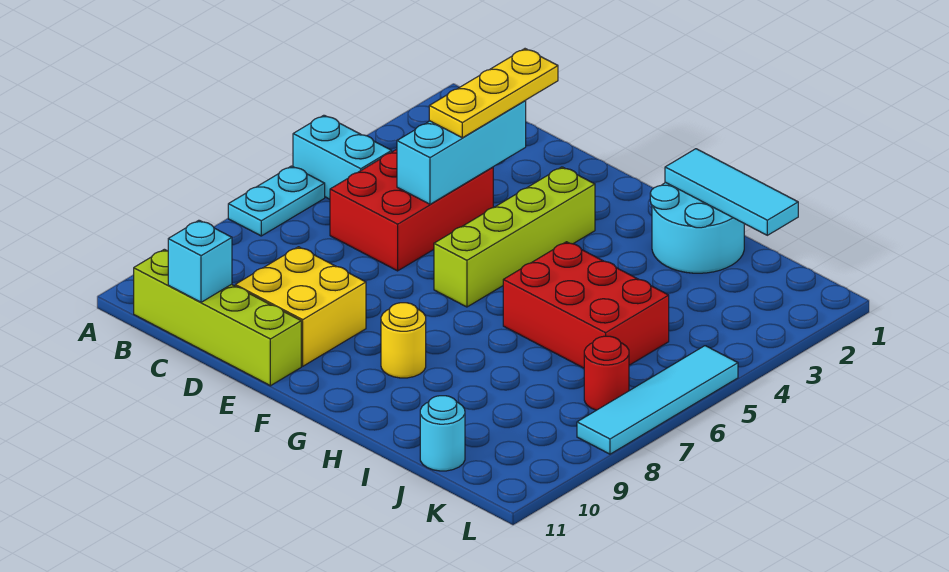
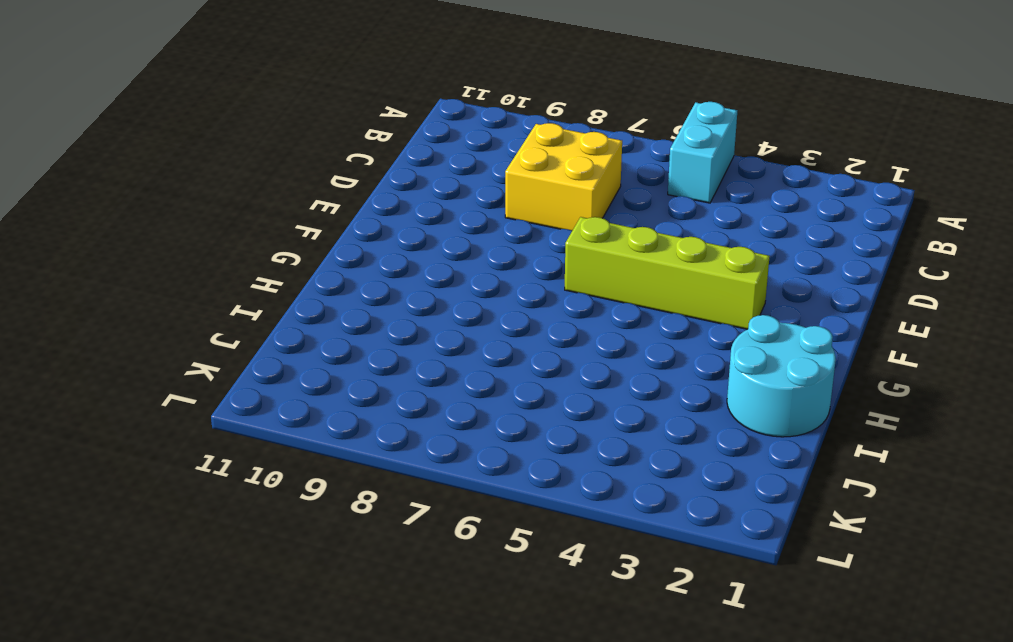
yellow 2x2 brick [505,123,622,231] -> yellow 2x2 brick moved to [235,247,366,366]
none -> cyan 1x2 plate [228,166,325,236]
none -> lime 1x4 brick [134,249,301,386]
none -> red 2x3 brick [330,149,493,271]

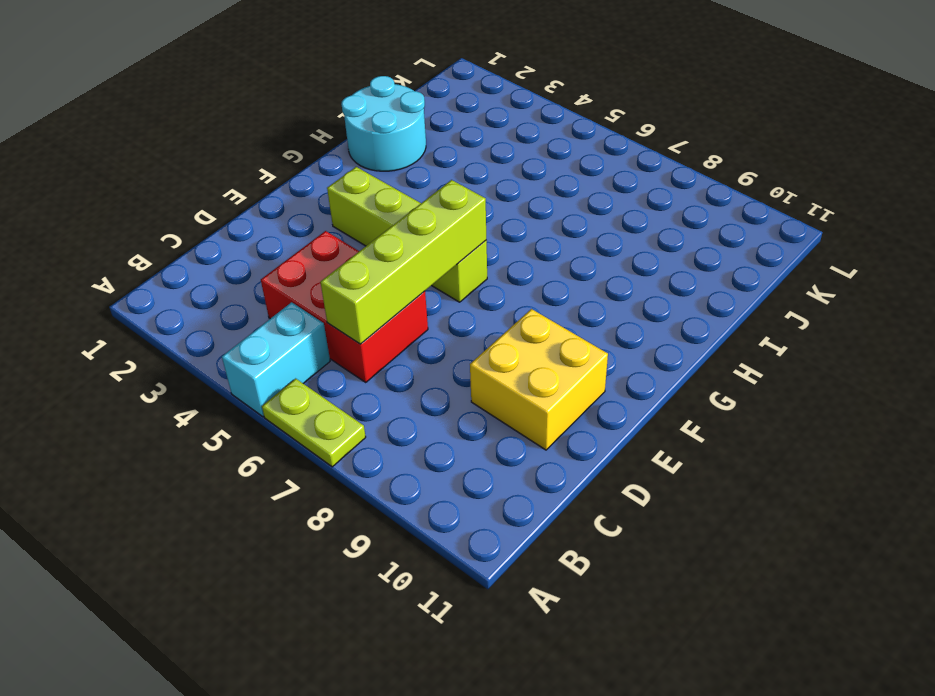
lime 1x2 plate [262,379,366,467] -> cyan 1x2 plate [228,166,325,236]
lime 1x4 brick [321,180,486,344] -> lime 1x4 brick moved to [134,249,301,386]
none -> yellow 1x1 round brick [381,303,426,378]
none -> red 2x3 brick [503,242,669,368]
none -> cyan 1x1 round brick [420,396,465,471]

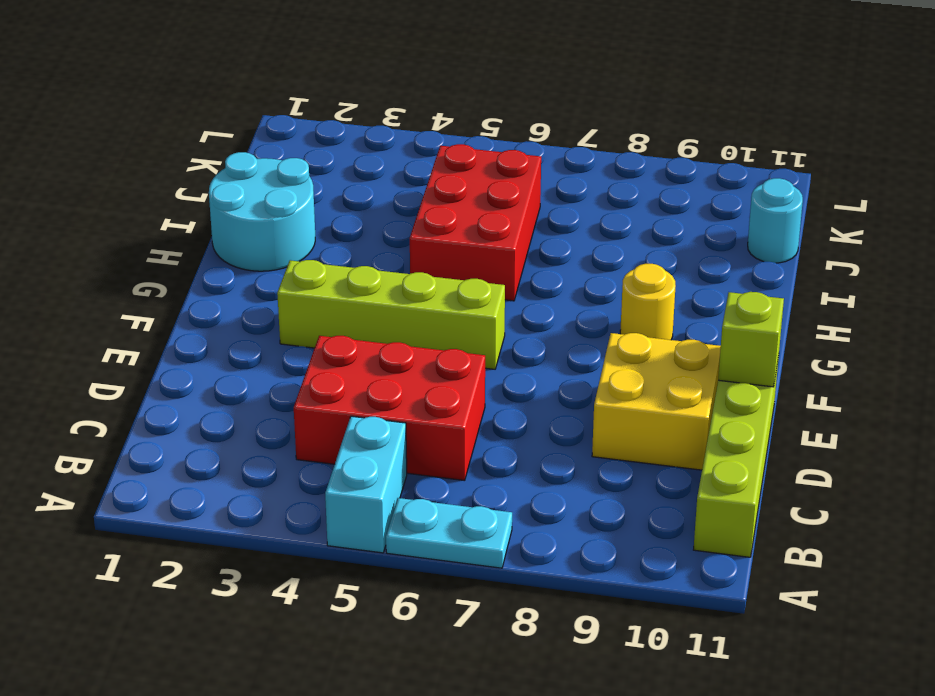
lime 1x1 brick [718,292,784,387] -> none
none -> red 1x1 round brick [584,336,629,410]
none -> cyan 1x4 tile [577,346,738,454]
none -> cyan 1x1 brick [168,220,232,302]

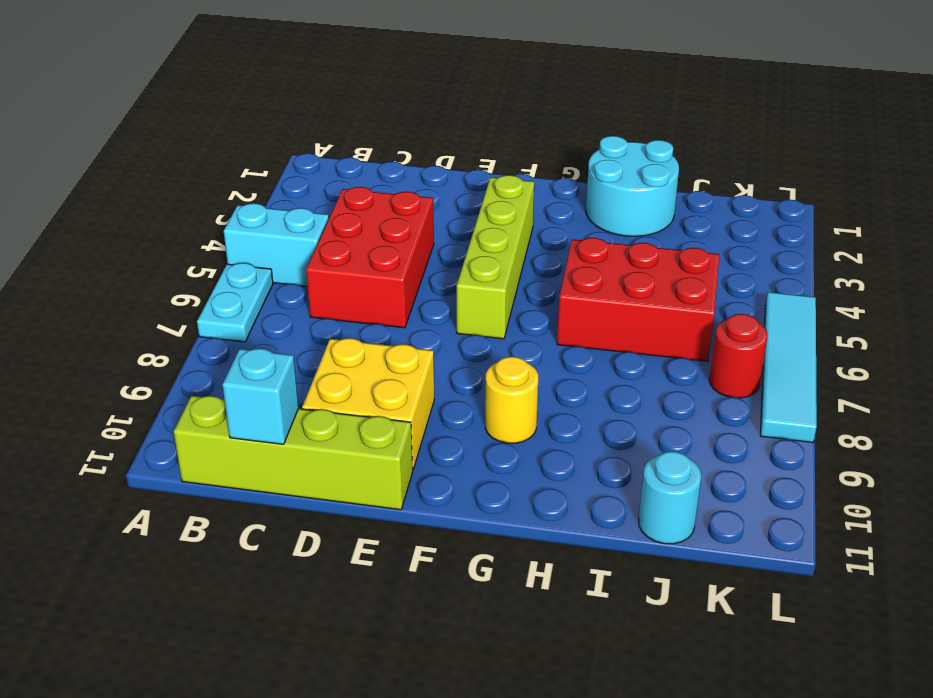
none -> cyan 1x3 brick [397,101,526,204]
none -> cyan 1x3 tile [665,149,798,235]
none -> yellow 1x3 plate [429,49,558,138]

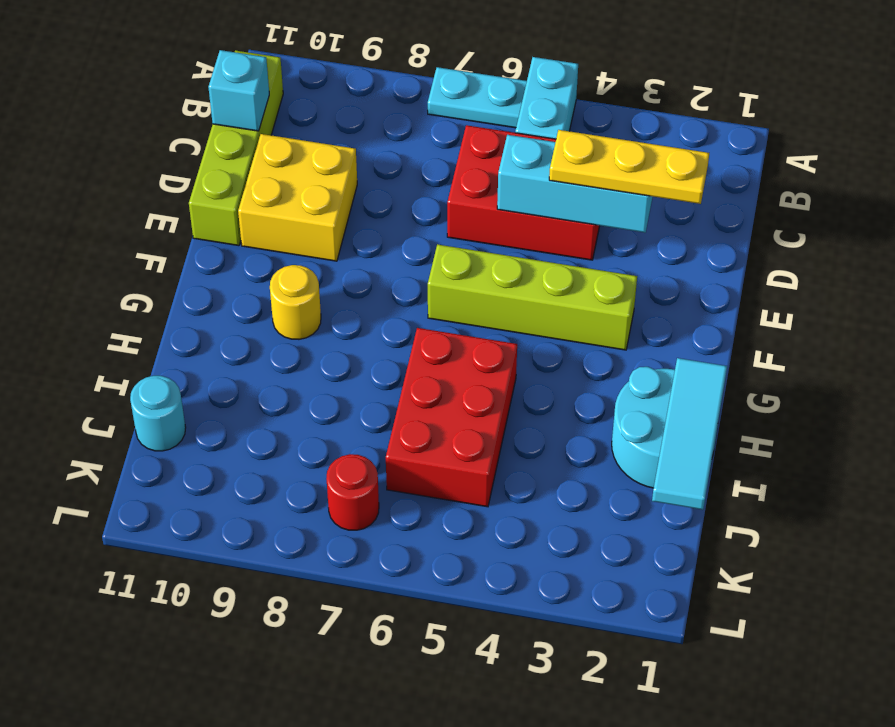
none -> cyan 1x4 tile [577,346,738,454]

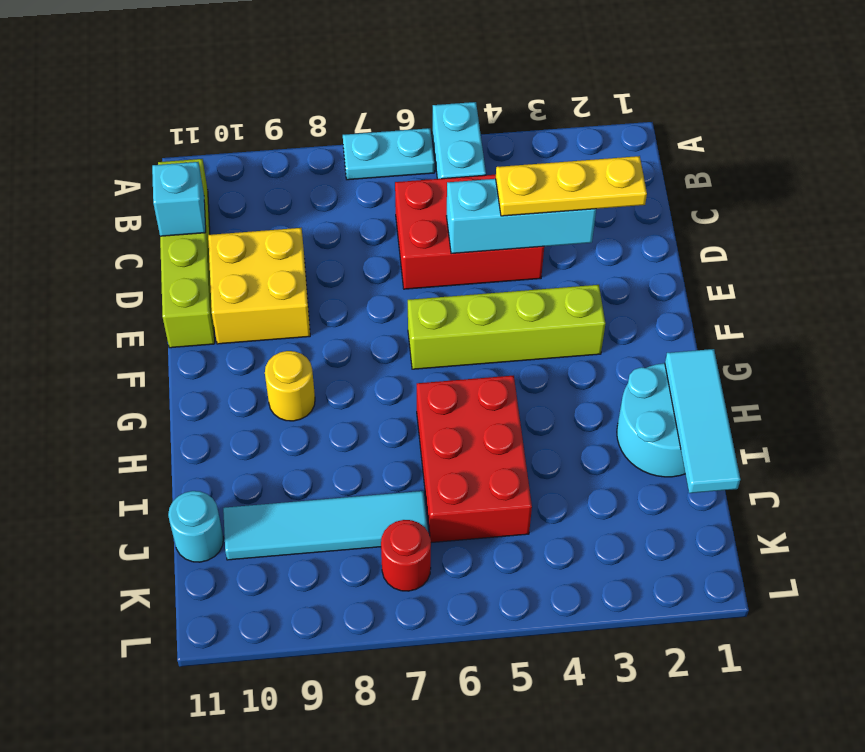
cyan 1x4 tile [223,491,428,560] -> cyan 1x4 tile moved to [577,346,738,454]

